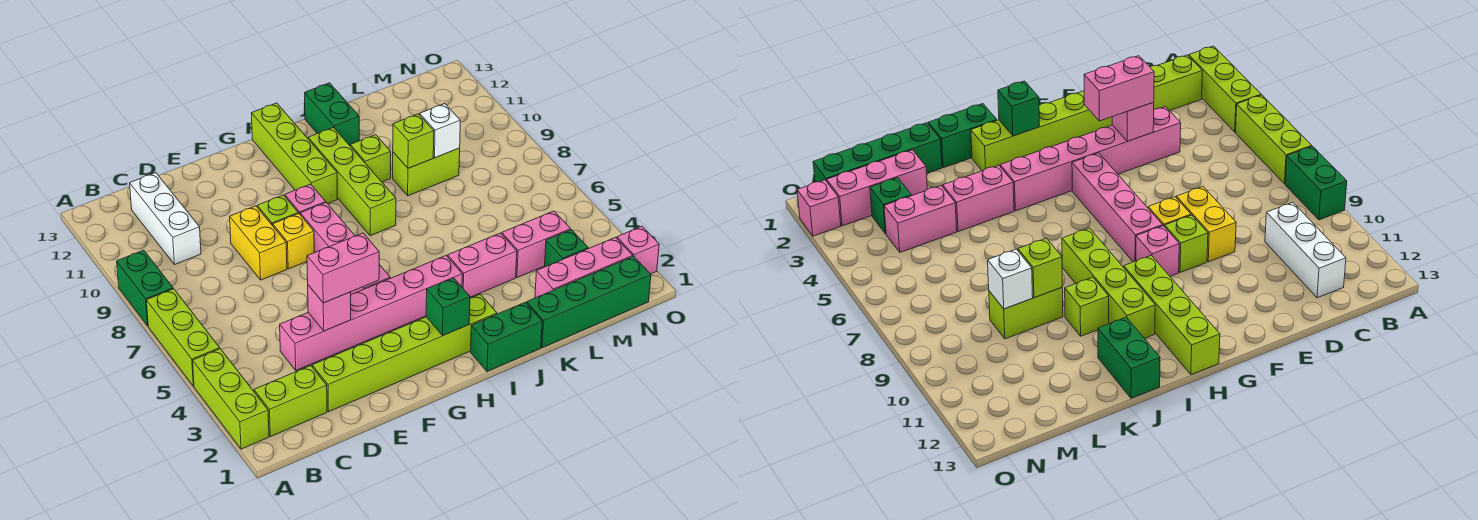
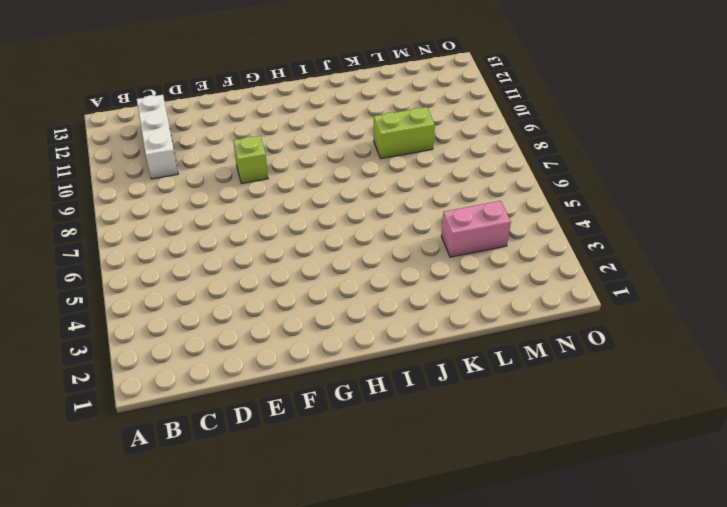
none -> lime 1x3 brick [193,349,269,449]
none -> lime 1x3 brick [146,289,220,386]
none -> green 1x2 brick [117,250,173,326]

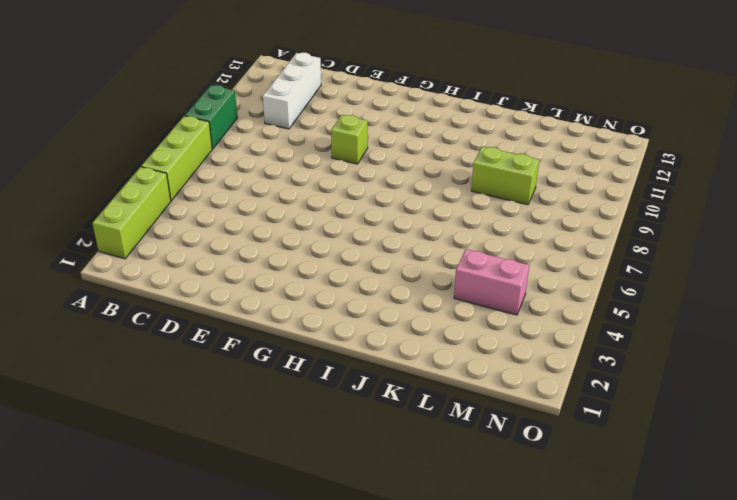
none -> lime 1x2 brick [254,366,327,437]
none -> lime 1x6 brick [312,294,497,412]
none -> pink 1x6 brick [280,256,462,370]

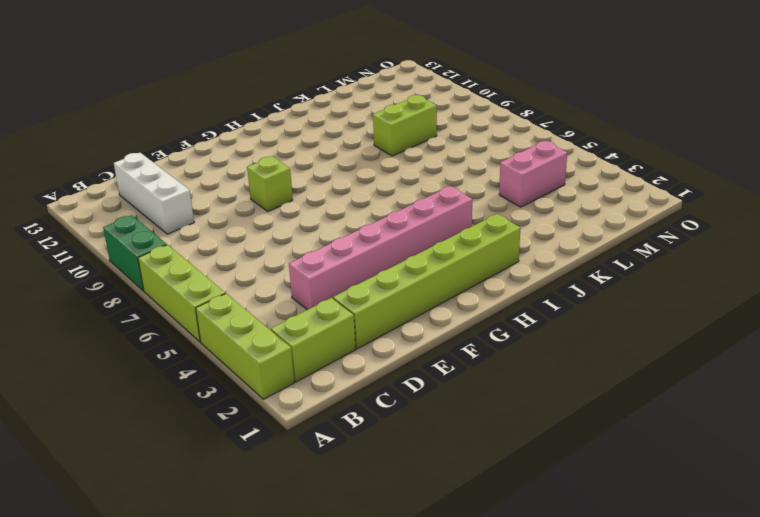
none -> yellow 1x2 brick [230,206,287,280]
none -> yellow 1x1 brick [273,213,314,269]
none -> pink 1x4 brick [300,203,390,295]

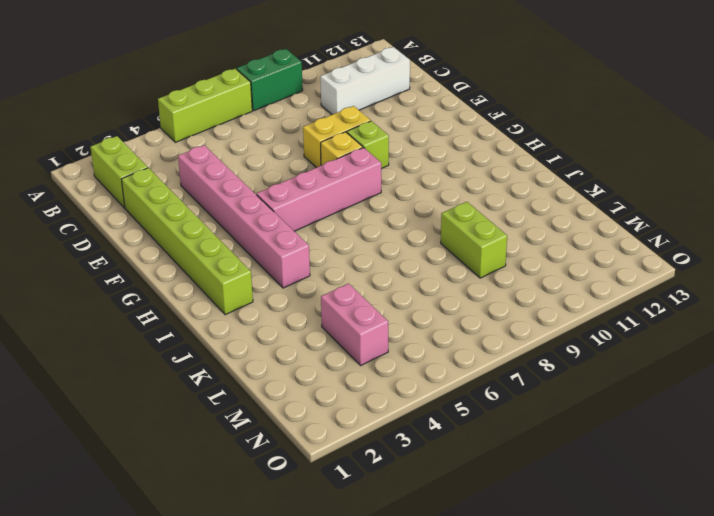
none -> lime 1x3 brick [193,349,269,449]
none -> pink 1x1 brick [285,184,326,214]
none -> lime 1x4 brick [251,103,337,204]

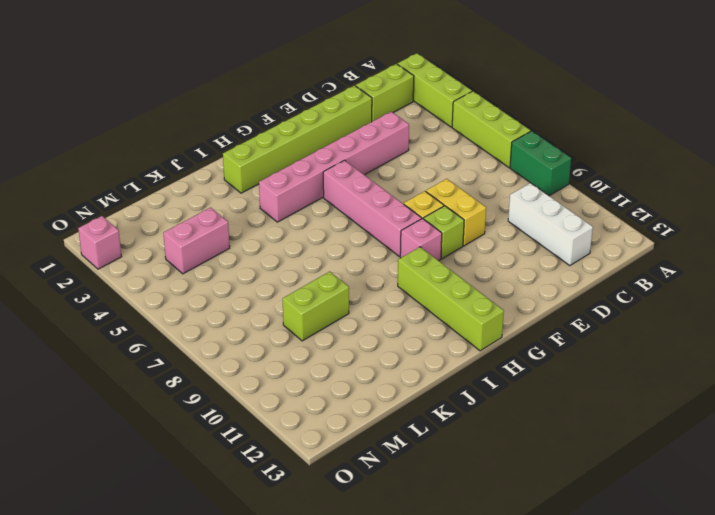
none -> green 1x2 brick [470,302,542,371]
none -> lime 1x4 brick [308,128,396,236]
none -> pink 1x2 brick [447,233,517,297]

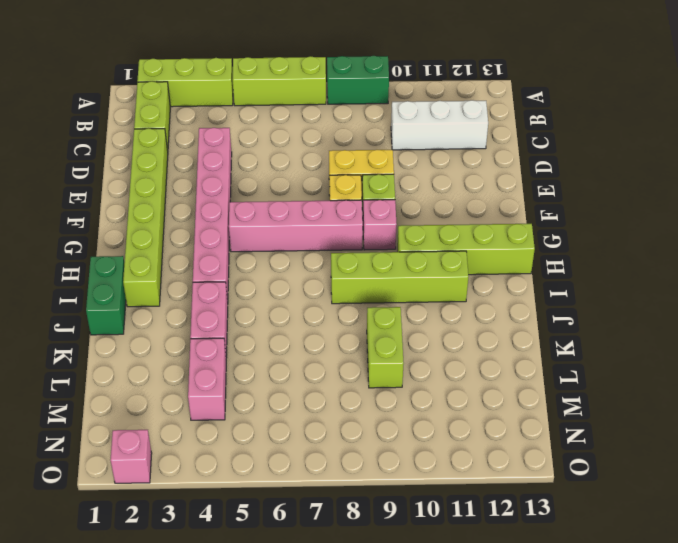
none -> lime 1x1 brick [350,135,391,182]
none -> green 1x2 brick [305,83,359,145]
none -> green 1x4 brick [527,256,651,348]

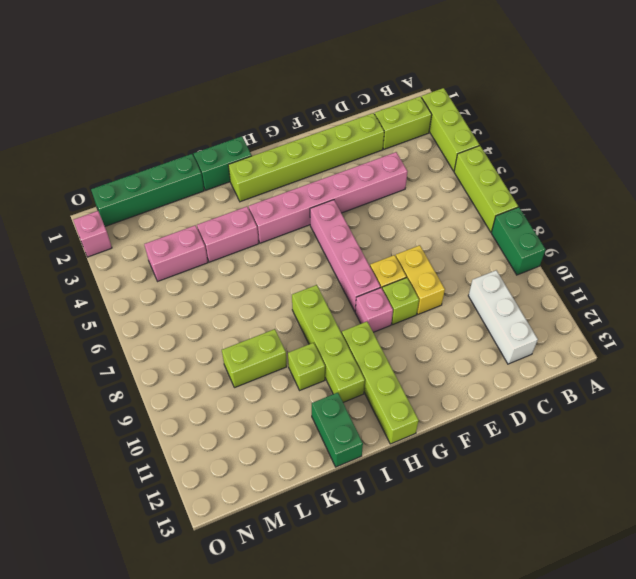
none -> pink 1x3 brick [535,237,633,298]
none -> green 1x1 brick [545,230,588,267]
none -> pink 1x1 brick [308,285,351,331]

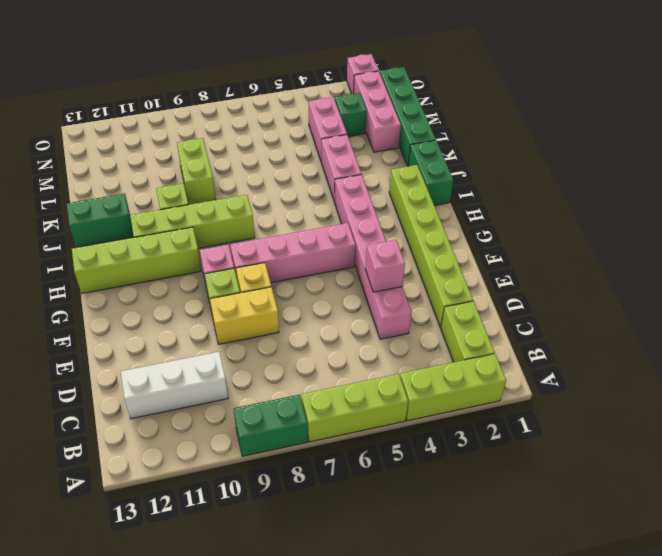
none -> green 1x1 brick [426,278,470,335]
none -> lime 1x1 brick [393,114,434,168]
none -> white 1x1 brick [420,104,460,158]

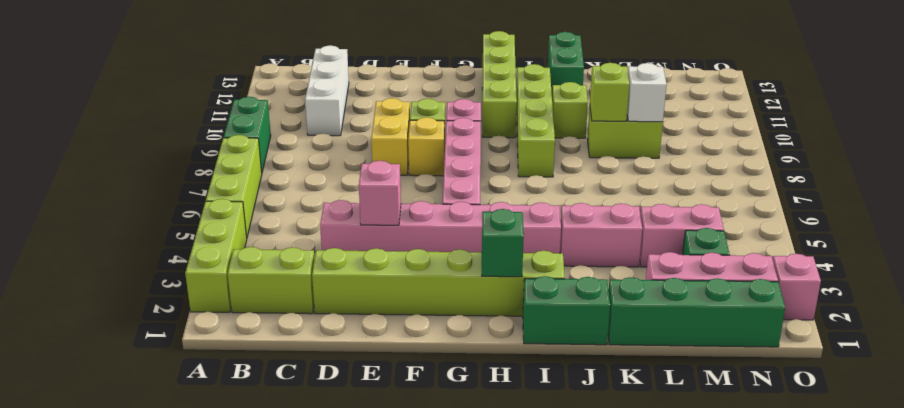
none -> pink 1x2 brick [307,233,379,303]

